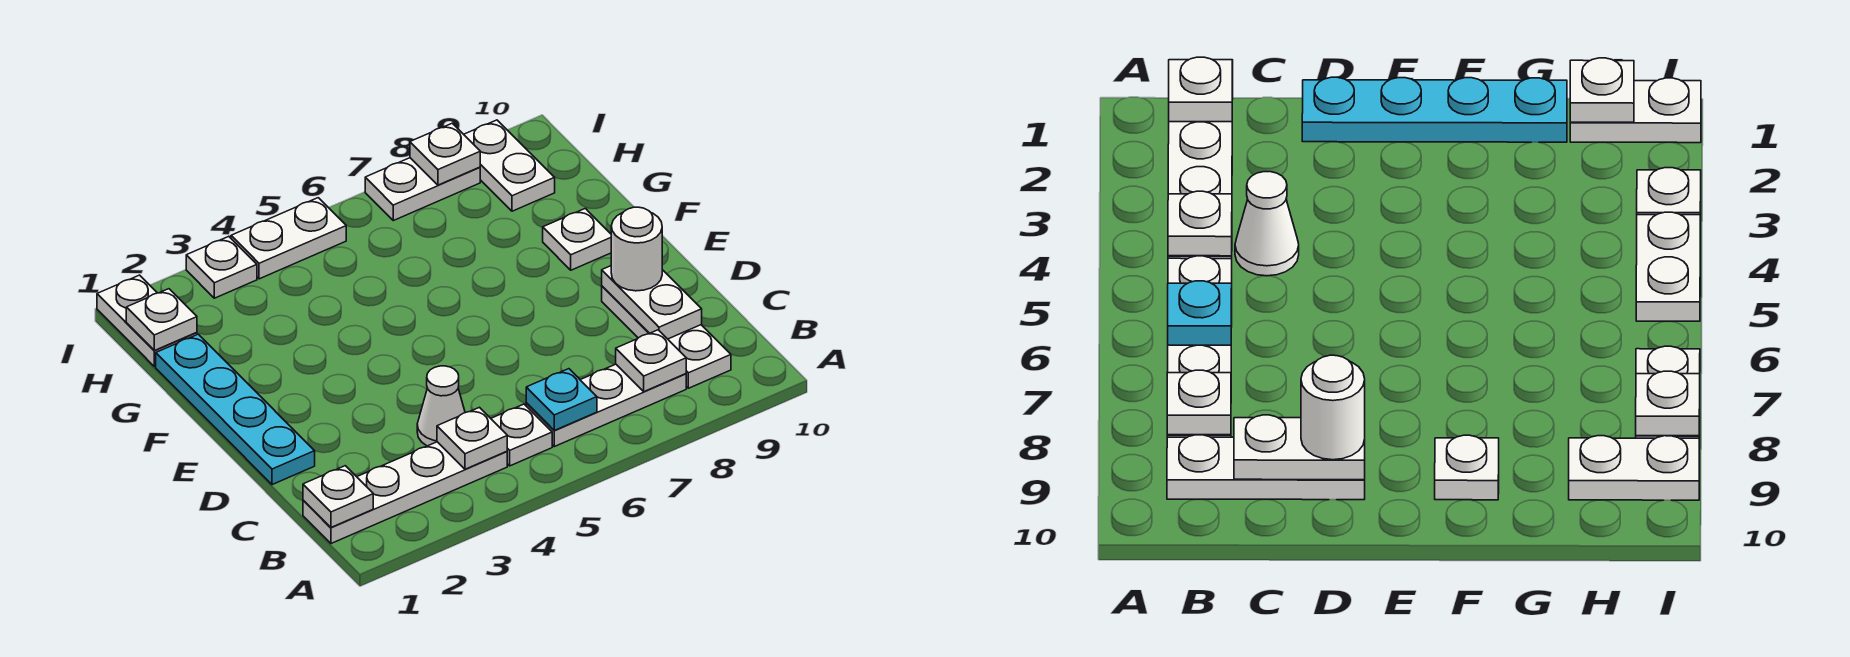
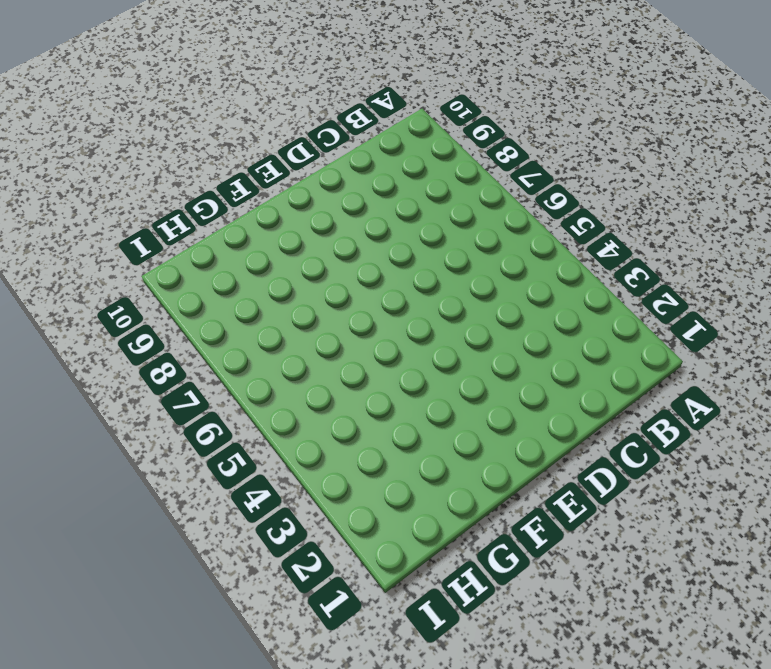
none -> white 1x4 plate [303,442,507,544]
none -> white 1x1 plate [491,404,552,466]
none -> white 1x3 plate [526,364,686,447]

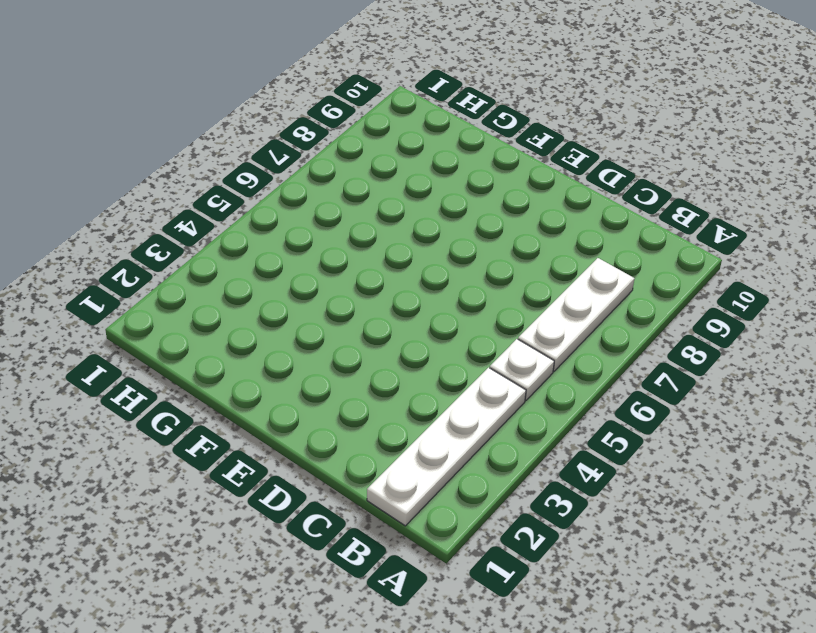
none -> white 1x3 plate [602,286,731,388]
none -> white 1x1 cone [417,366,465,446]
none -> cyan 1x4 plate [156,334,315,485]

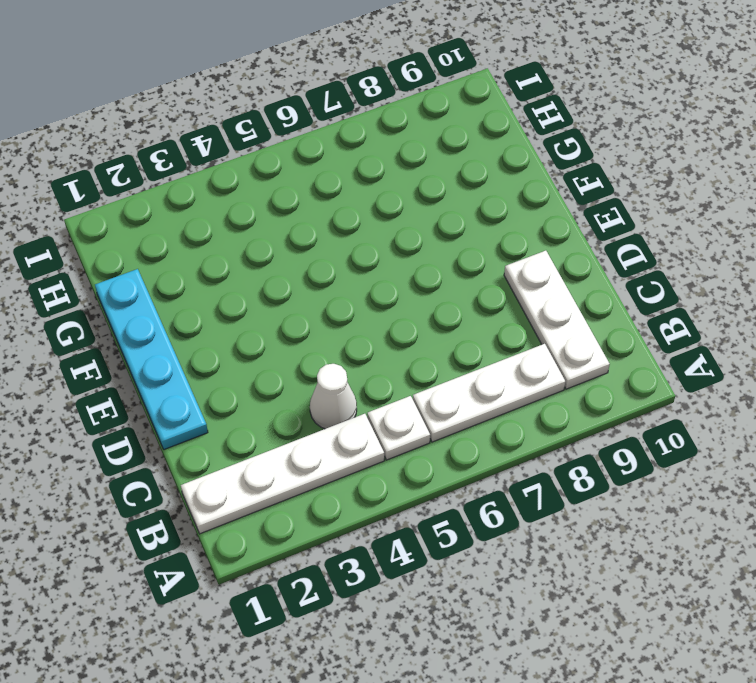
none -> white 1x1 plate [543,208,611,270]
none -> white 1x2 plate [97,275,197,367]
none -> white 1x2 plate [464,120,555,211]

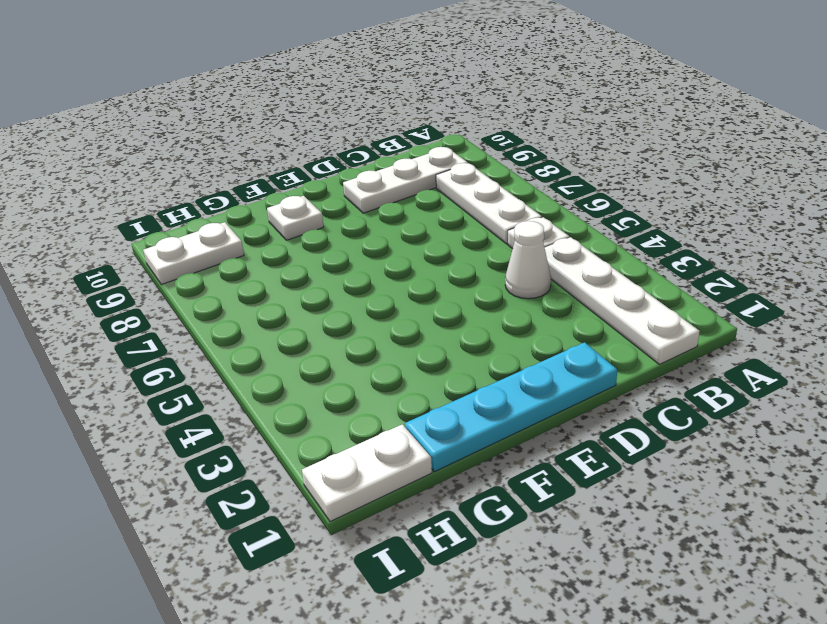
none -> white 1x1 plate [186,236,257,298]
none -> white 1x2 plate [231,198,346,279]
none -> white 1x2 plate [365,158,480,221]

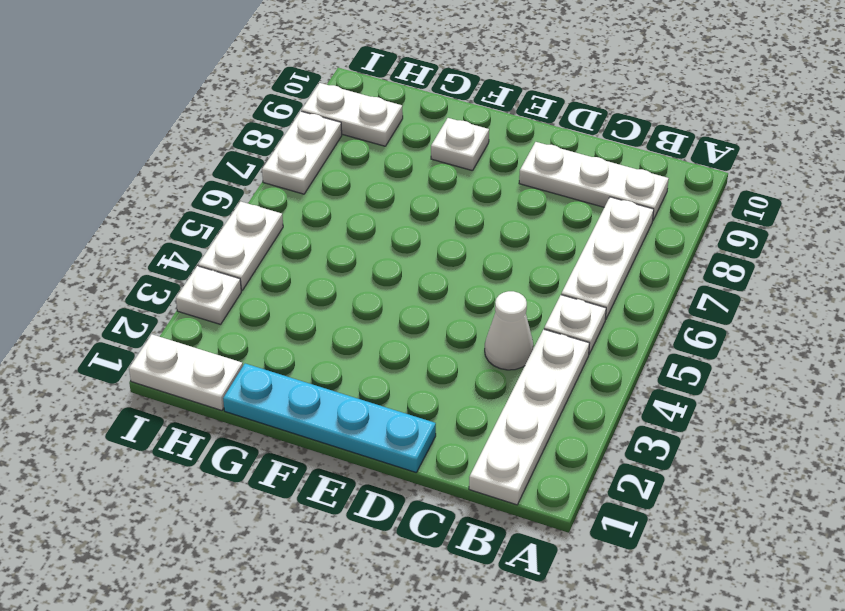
none -> white 1x1 plate [303,466,373,527]
none -> white 1x1 plate [437,407,507,469]
none -> cyan 1x1 plate [526,369,597,430]

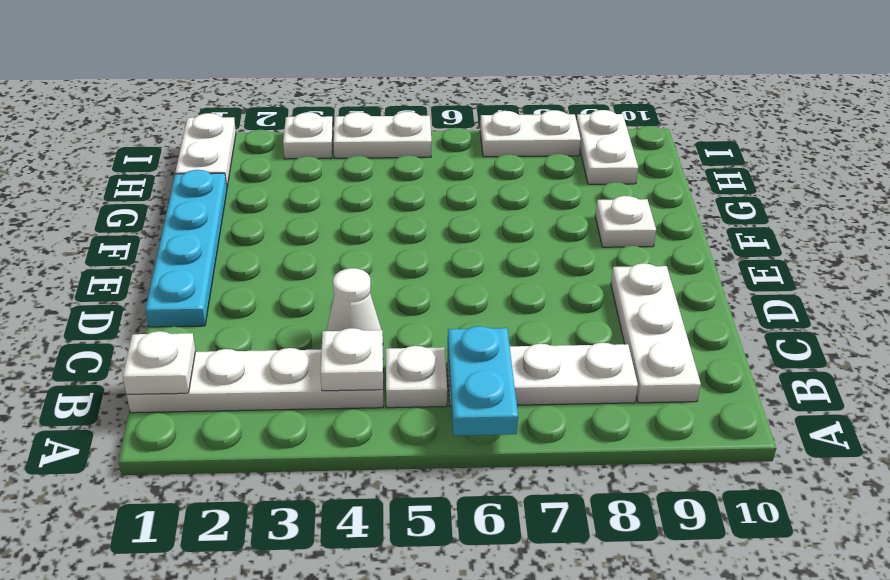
cyan 1x2 plate [448,326,518,436] -> cyan 1x1 plate [526,369,597,430]
none -> white 1x1 plate [616,330,686,392]
none -> white 1x2 plate [602,266,702,339]
none -> white 1x1 plate [126,289,197,351]

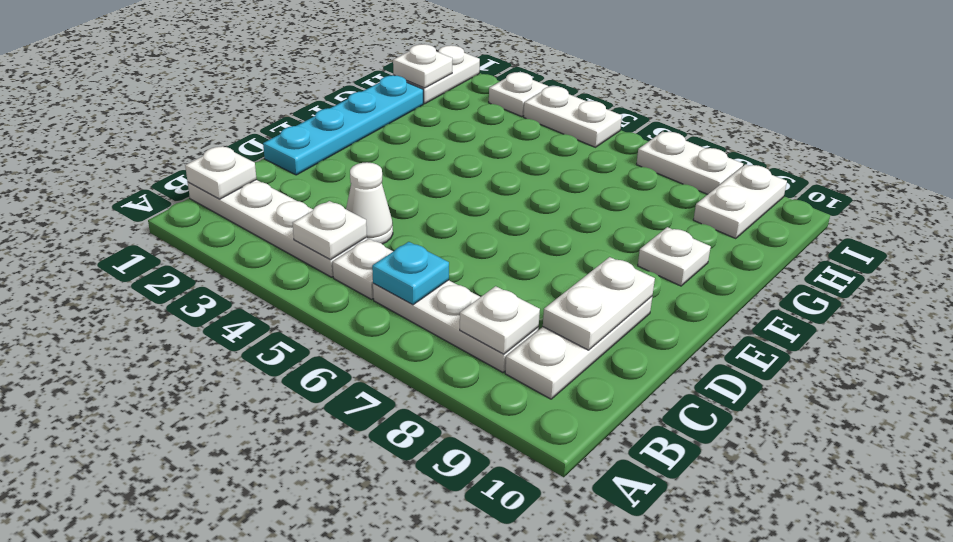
none -> white 1x1 plate [410,123,480,185]
none -> white 1x1 round brick [611,207,662,291]

